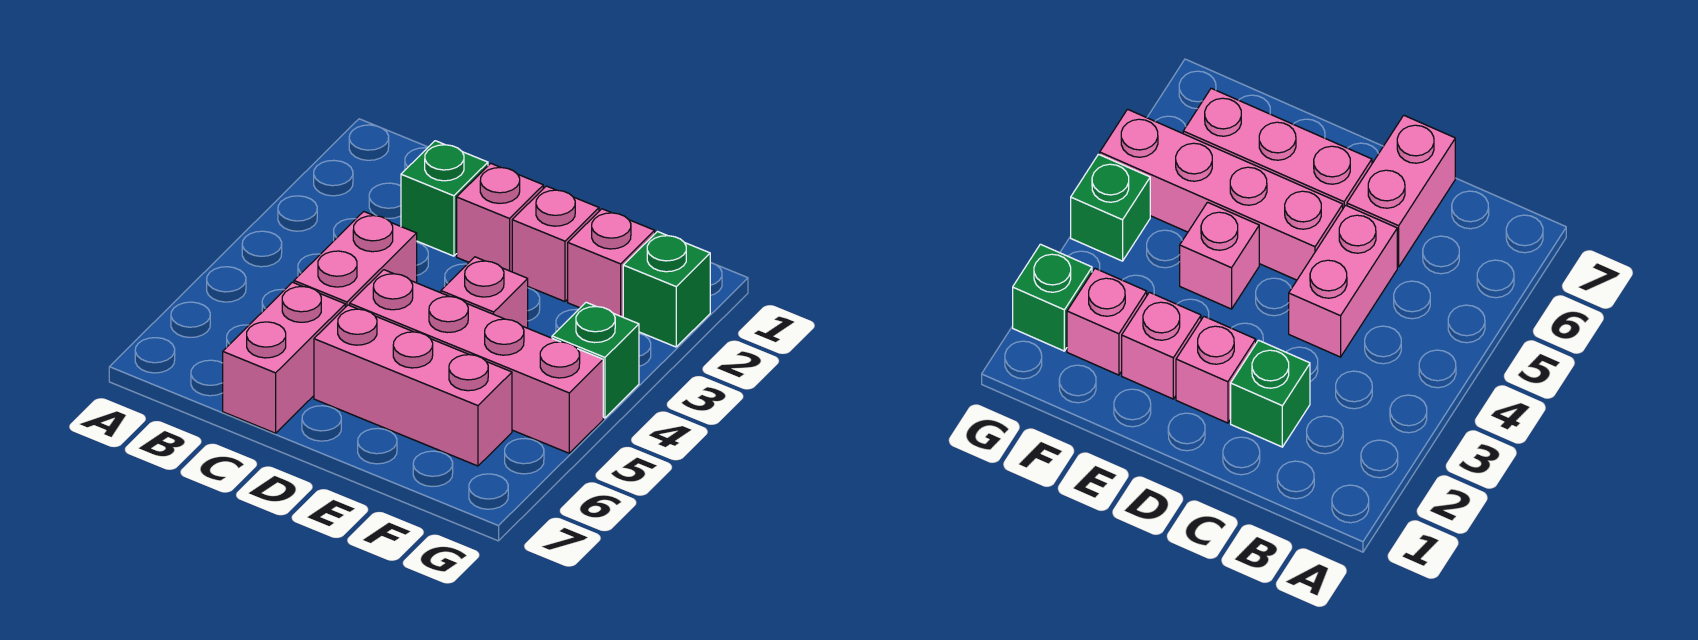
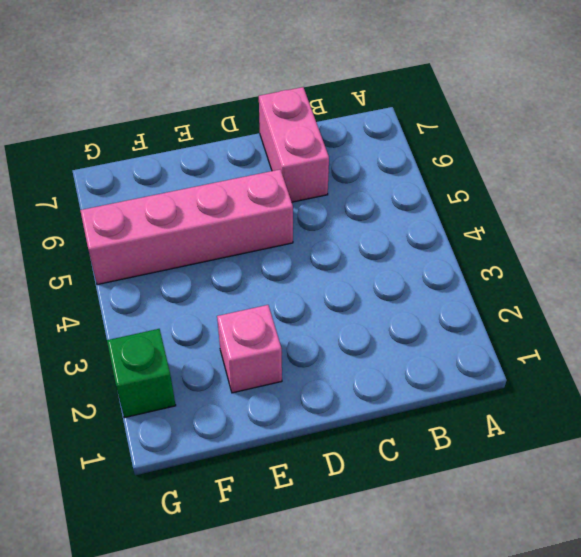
none -> green 1x1 brick [401,141,488,256]
none -> pink 1x2 brick [294,212,417,307]

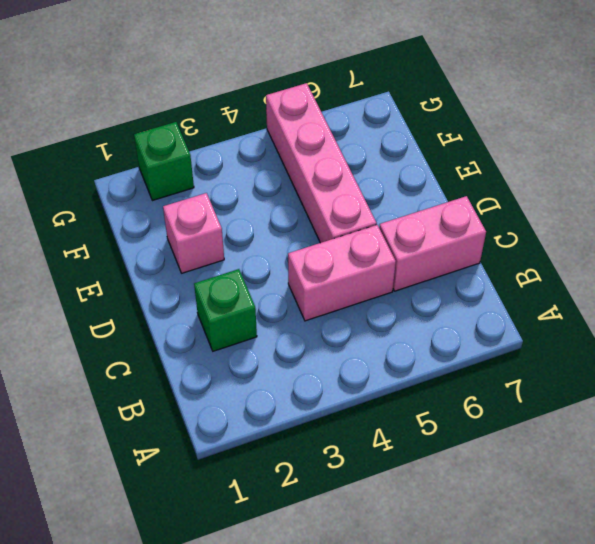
none -> pink 1x1 brick [457,163,543,272]
none -> pink 1x3 brick [314,305,512,466]

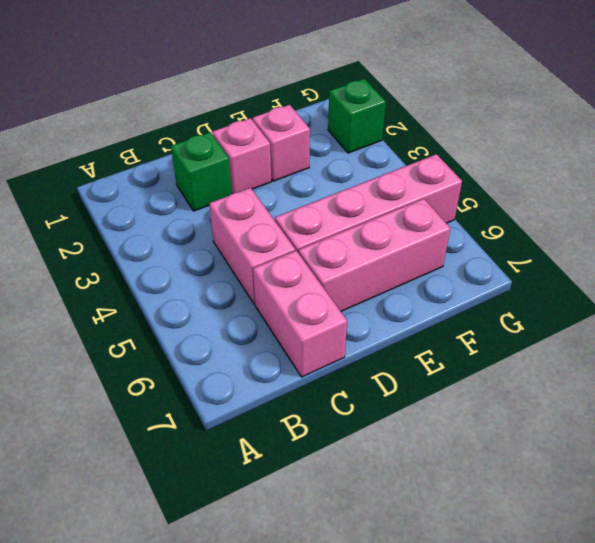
none -> pink 1x1 brick [441,257,528,328]
none -> pink 1x1 brick [568,209,655,317]

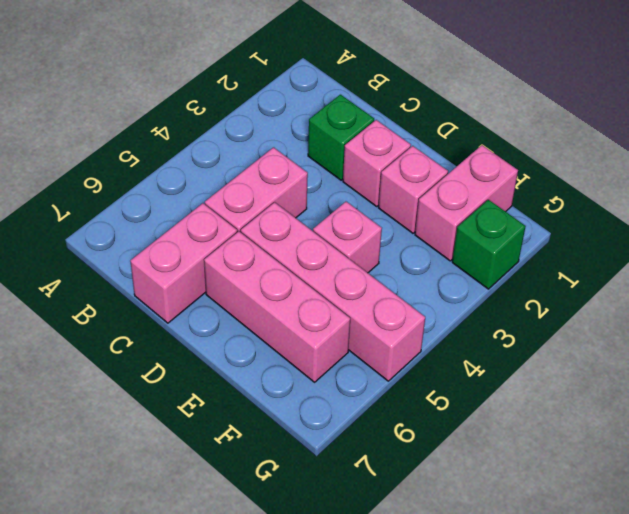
pink 1x2 brick [415,145,518,261] -> pink 1x1 brick [568,209,655,317]
none -> green 1x1 brick [552,302,639,418]

